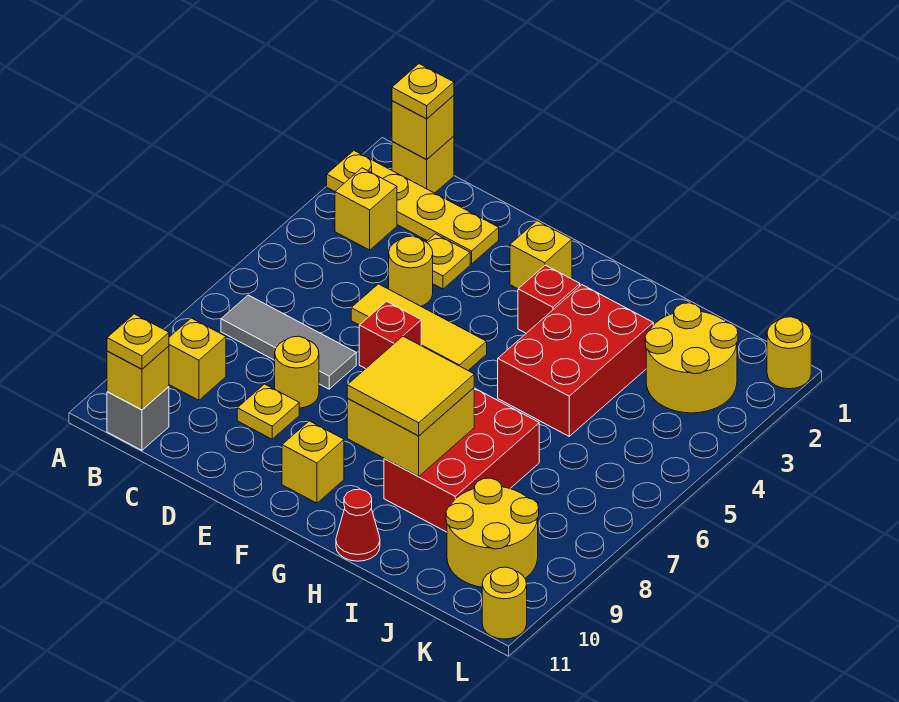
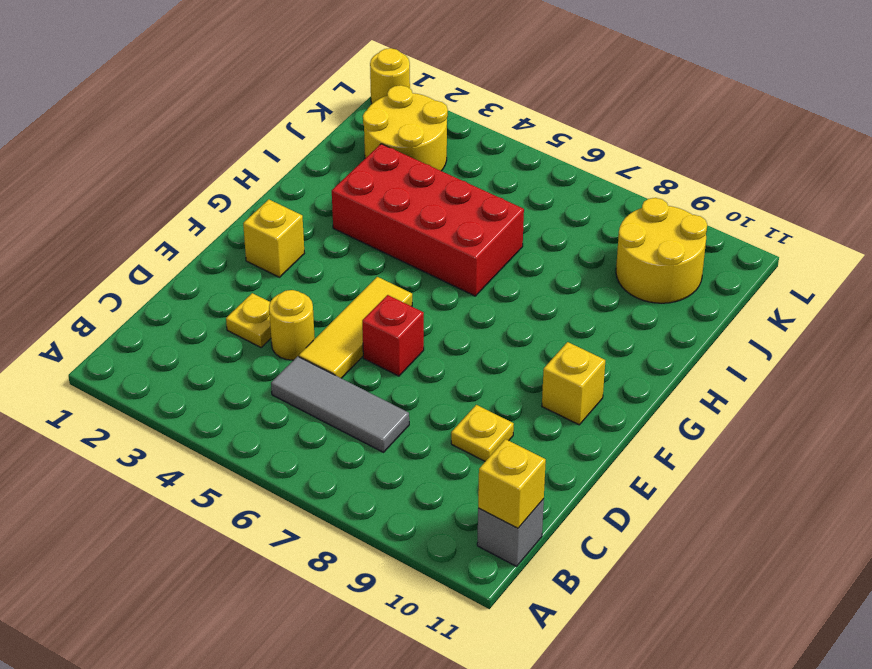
grey 1x3 tile [271,356,409,452] -> grey 1x3 tile turned to [221,295,356,389]
red 2x4 brick [332,144,524,296] -> red 2x3 brick [498,285,653,436]
none -> yellow 1x4 plate [327,151,499,264]
none -> yellow 1x1 brick [392,136,454,193]
none -> yellow 1x1 brick [335,168,397,250]

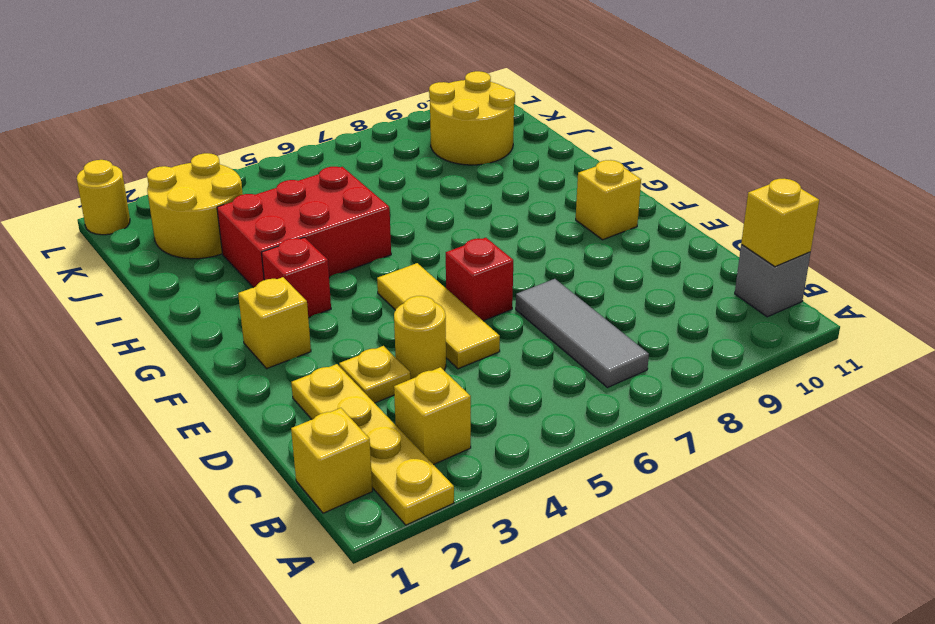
none -> yellow 1x1 brick [169,318,226,400]
none -> yellow 1x1 round brick [275,336,319,408]
none -> yellow 1x1 plate [237,384,299,439]

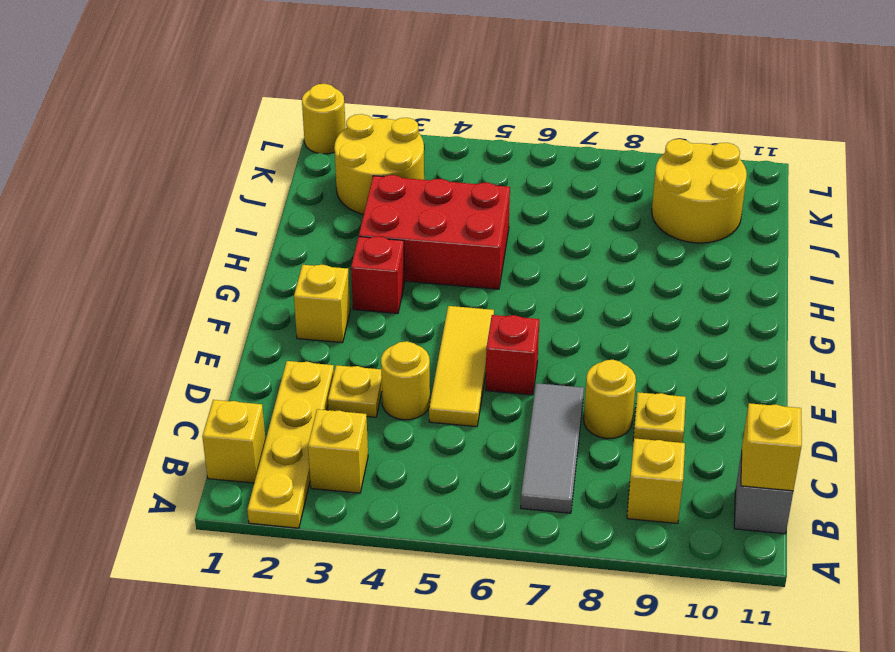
none -> yellow 1x1 brick [282,421,344,503]
none -> red 2x3 brick [384,388,539,532]
none -> red 1x1 cone [336,489,380,561]

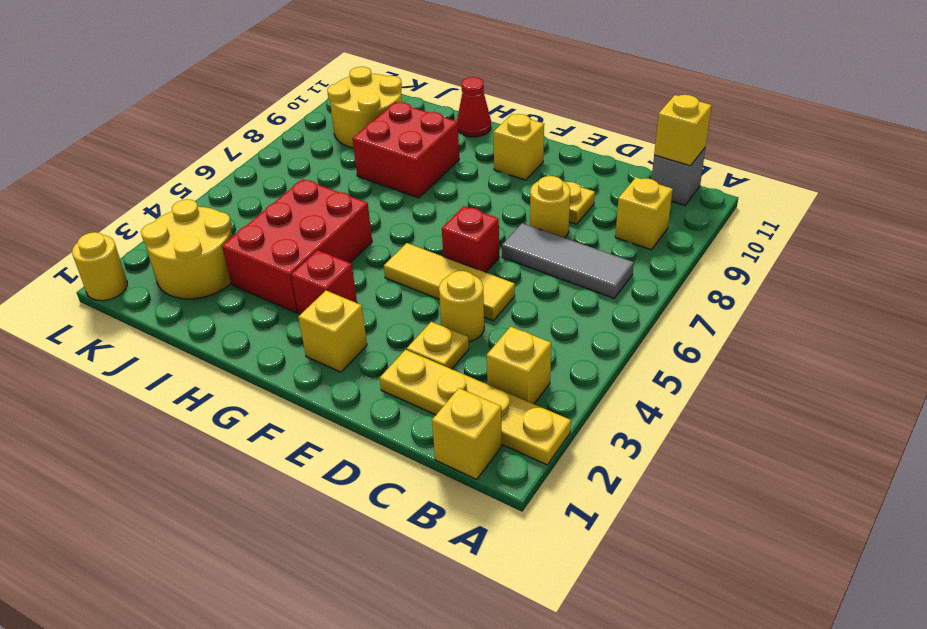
red 2x2 brick [353,102,459,198] -> red 2x3 brick [384,388,539,532]
none -> yellow 1x1 round brick [482,567,527,639]
none -> yellow 1x1 brick [392,96,454,159]
none -> yellow 2x2 brick [347,388,474,477]

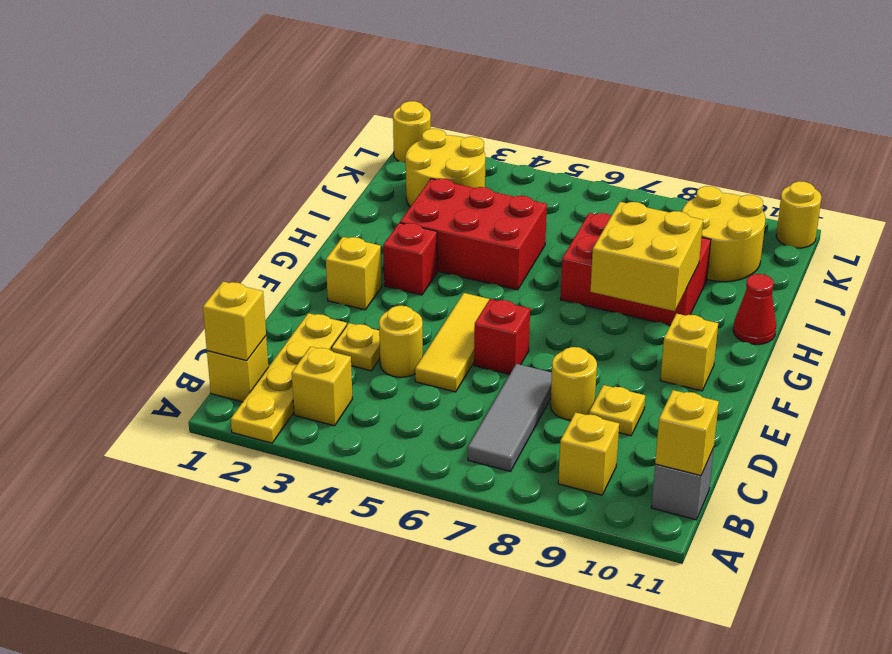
none -> yellow 1x1 plate [392,64,454,119]
none -> yellow 1x1 plate [107,314,169,369]
none -> yellow 2x2 tile [347,336,474,436]

